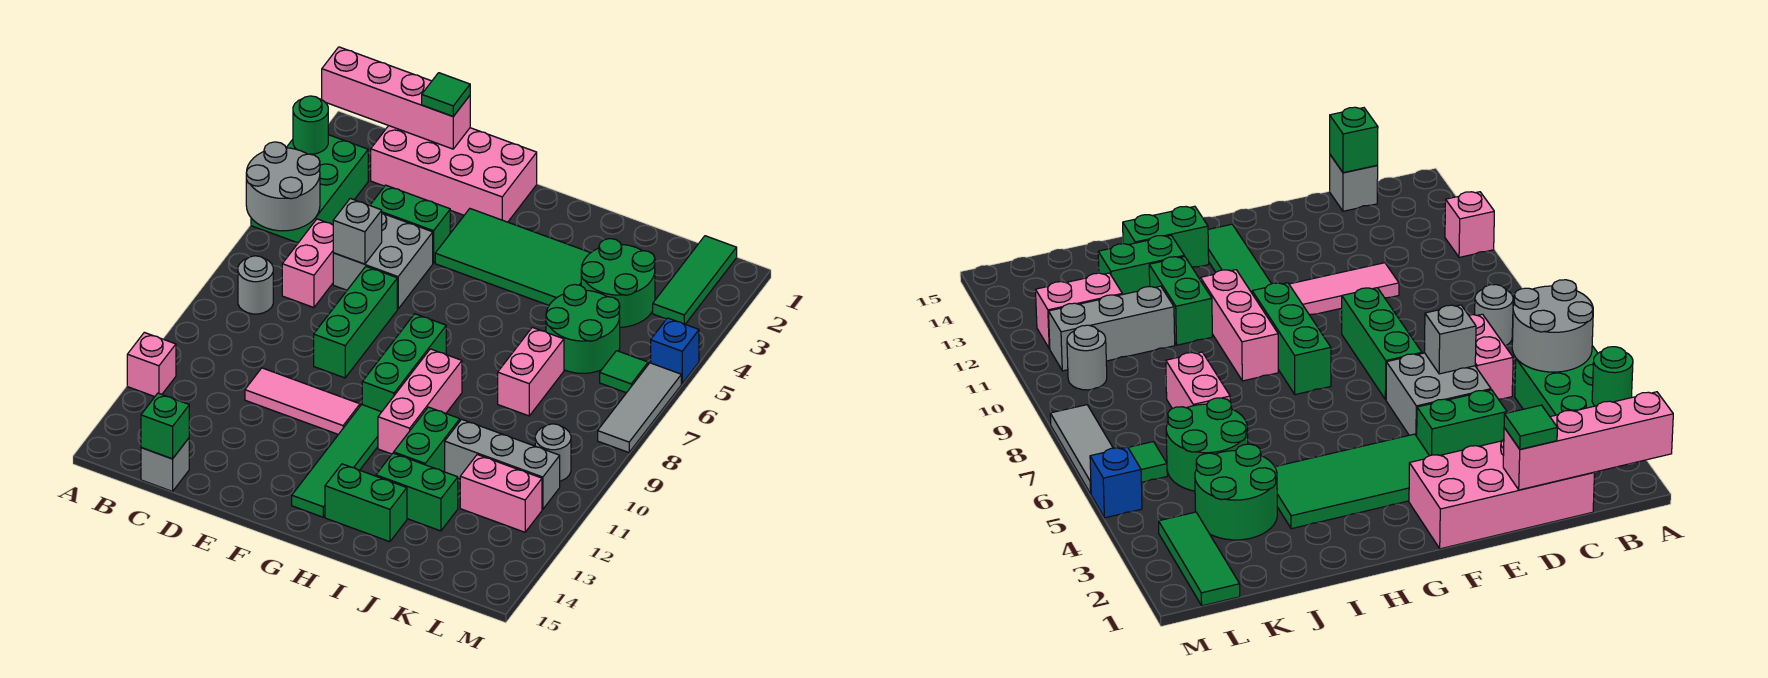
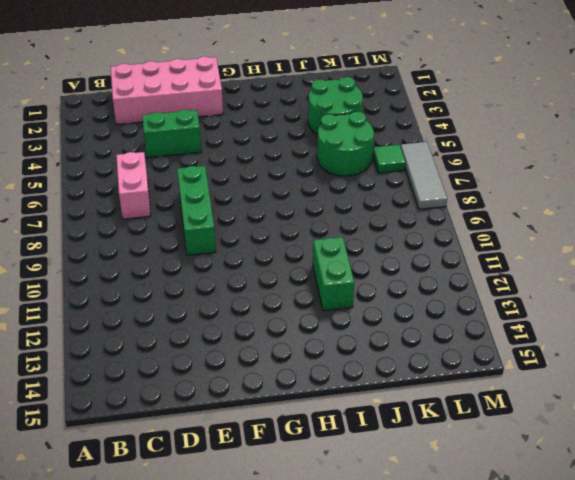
none -> green 2x3 brick [251,135,368,243]
none -> pink 1x1 brick [127,332,176,397]
none -> grey 1x1 round brick [238,256,273,314]
none -> grey 1x1 brick [141,438,189,491]

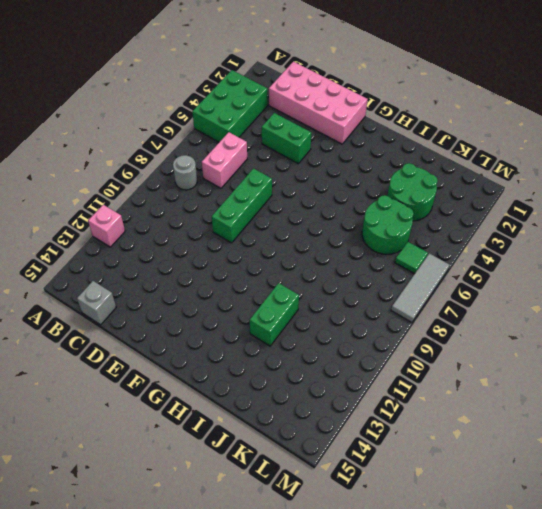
none -> grey 2x2 brick [333,213,433,309]
none -> pink 1x3 tile [245,368,360,434]
none -> green 2x4 tile [435,209,590,305]
none -> green 1x3 brick [362,314,446,412]

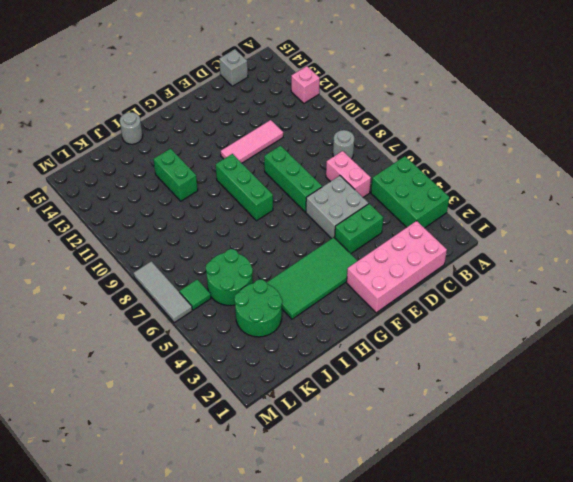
grey 1x1 round brick [120,112,143,144] -> grey 1x1 round brick moved to [535,424,571,481]
none -> green 1x4 tile [292,405,381,517]
none -> pink 1x3 brick [378,349,462,454]
none -> green 1x2 brick [325,464,407,542]
none -> green 1x2 brick [376,453,458,531]

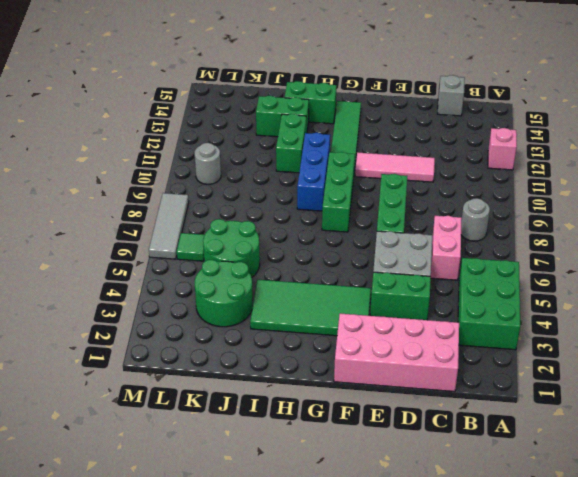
blue 1x3 brick [297,133,330,211] -> pink 1x3 brick [378,349,462,454]
none -> pink 1x2 brick [498,327,564,416]
none -> grey 1x3 brick [445,419,560,509]
none -> pink 1x2 brick [460,455,542,532]
none -> green 1x3 tile [653,236,737,324]

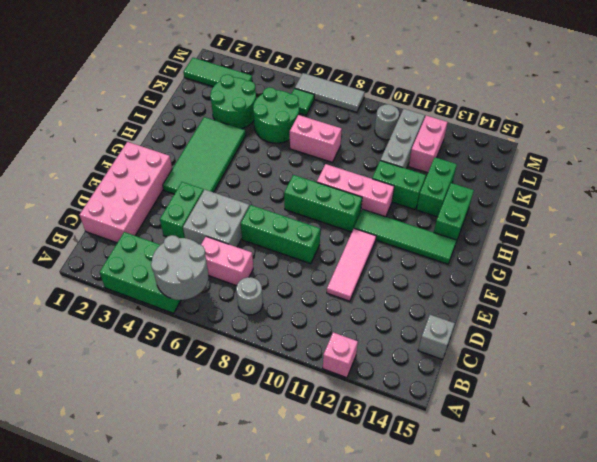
none -> blue 1x1 brick [651,318,699,384]
none -> pink 1x4 brick [322,47,470,149]
none -> green 1x1 round brick [293,96,328,154]
none -> green 1x1 brick [141,393,189,459]

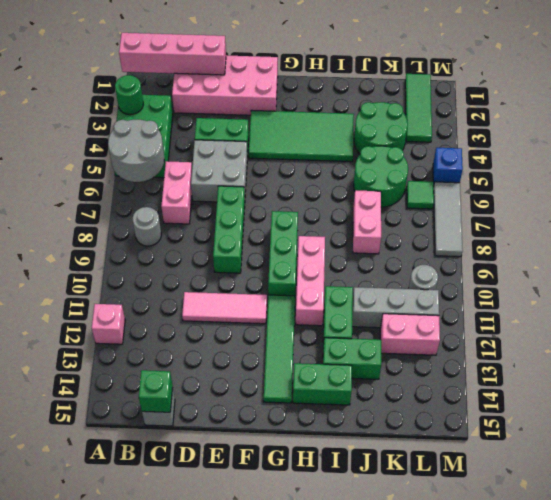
none -> grey 1x1 brick [333,198,382,264]
none -> green 1x1 tile [422,73,470,116]

